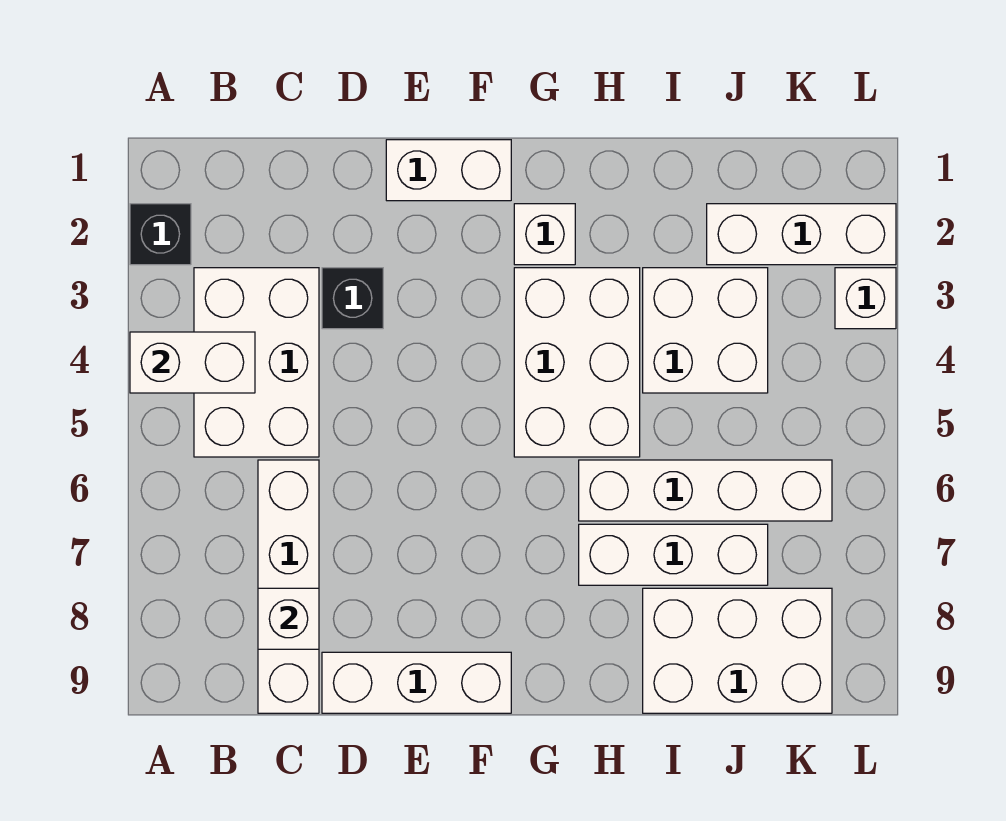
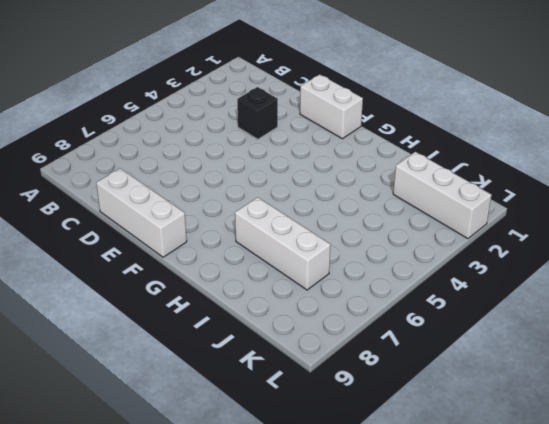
none -> black 1x1 brick [130,204,191,265]
none -> white 2x3 brick [194,268,319,457]
none -> white 1x4 brick [258,460,319,713]

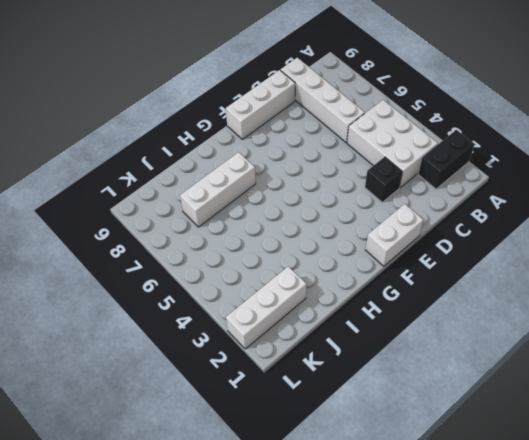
black 1x2 brick [418,130,474,189] -> black 1x1 brick [130,204,191,265]
none -> white 1x1 brick [514,204,575,265]
none -> white 2x3 brick [514,268,640,457]
none -> white 1x4 brick [579,460,832,521]

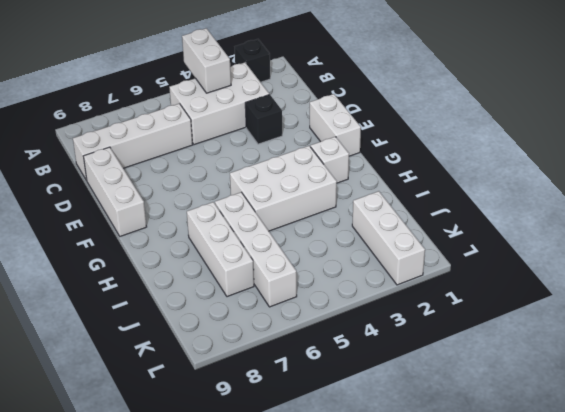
none -> white 2x2 brick [643,268,768,393]
none -> white 2x3 brick [643,588,832,713]
none -> white 1x1 brick [835,268,896,329]

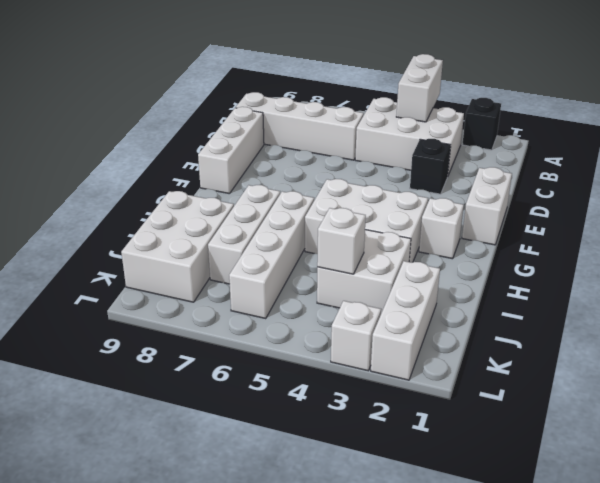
white 1x1 brick [317,208,366,274] -> white 1x1 brick moved to [258,588,319,649]

